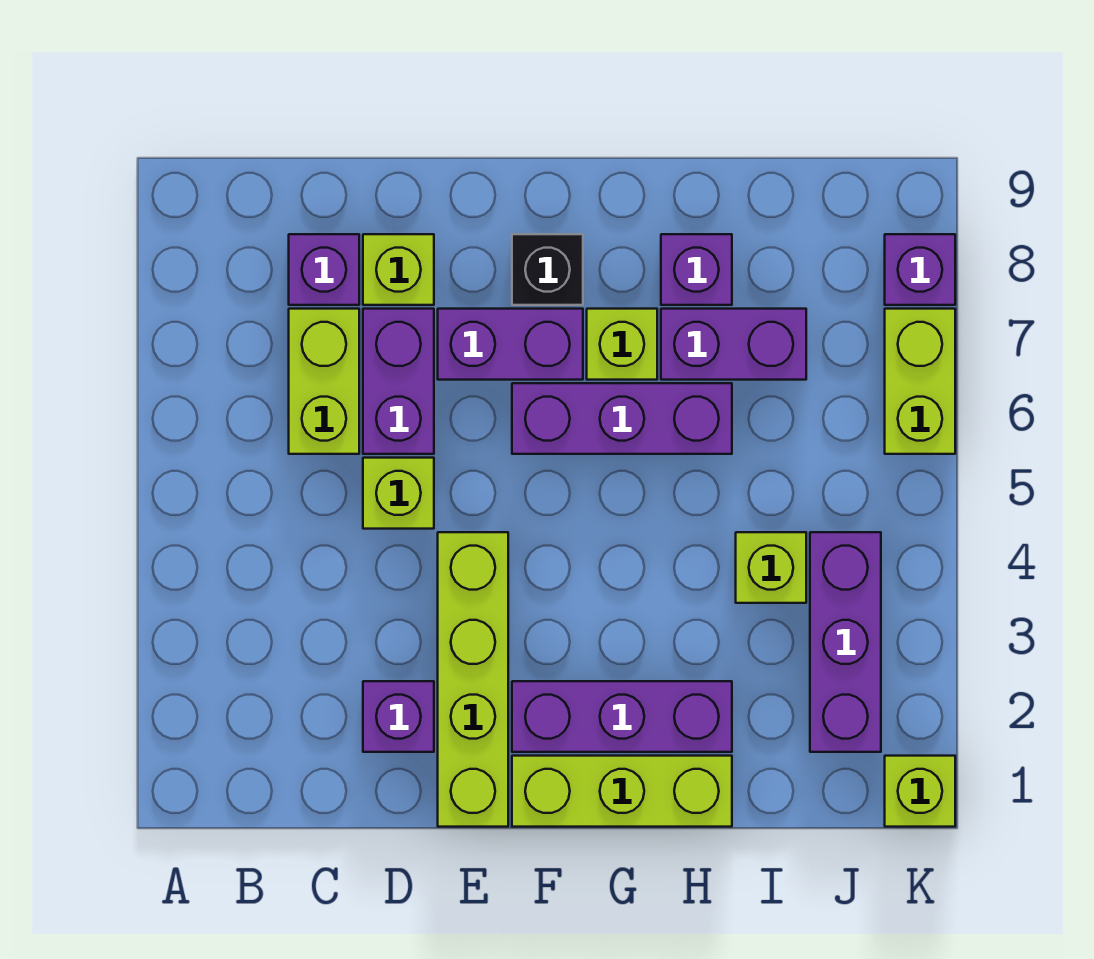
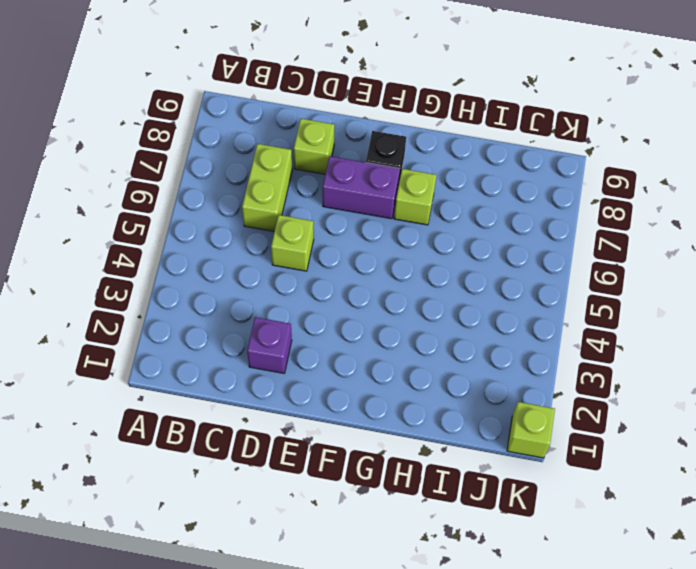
none -> purple 1x1 brick [289,234,359,305]
none -> purple 1x2 brick [363,309,434,454]
none -> lime 1x4 brick [438,532,508,827]

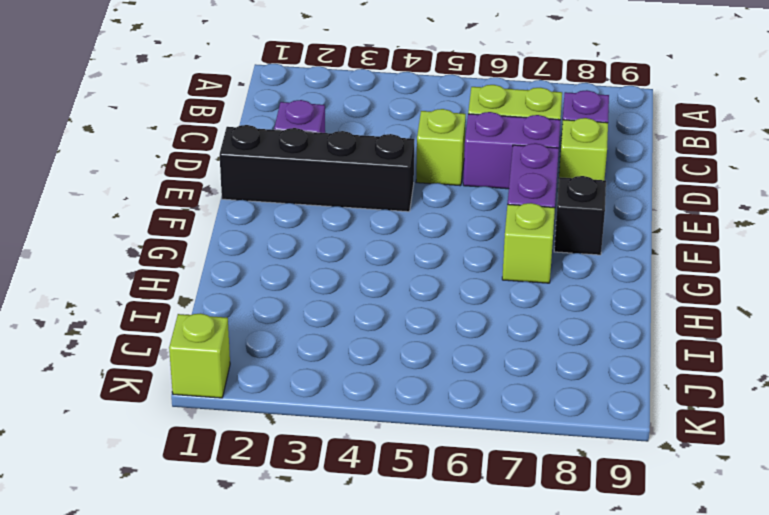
black 1x4 brick [220,125,414,212] -> lime 1x4 brick [438,532,508,827]
none -> lime 1x3 brick [512,756,732,827]
none -> purple 1x3 brick [512,681,732,752]
none -> purple 1x3 brick [512,383,732,454]

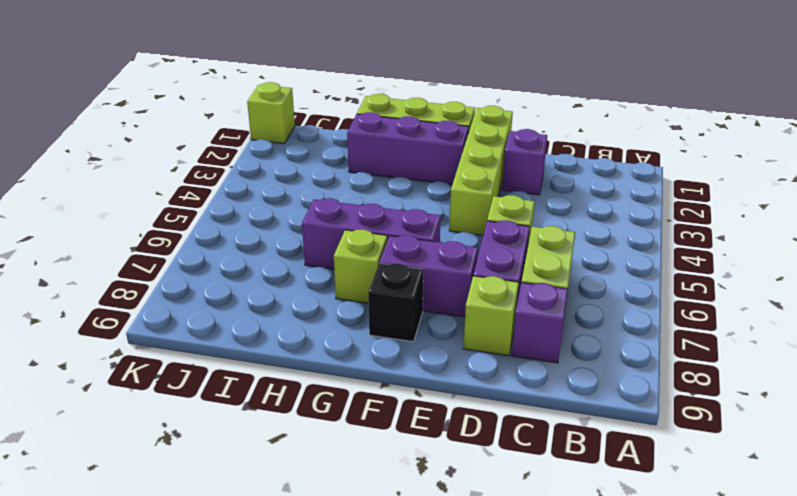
none -> purple 1x2 brick [661,309,806,380]
none -> purple 1x1 brick [661,234,732,305]
none -> lime 1x1 brick [736,532,806,603]

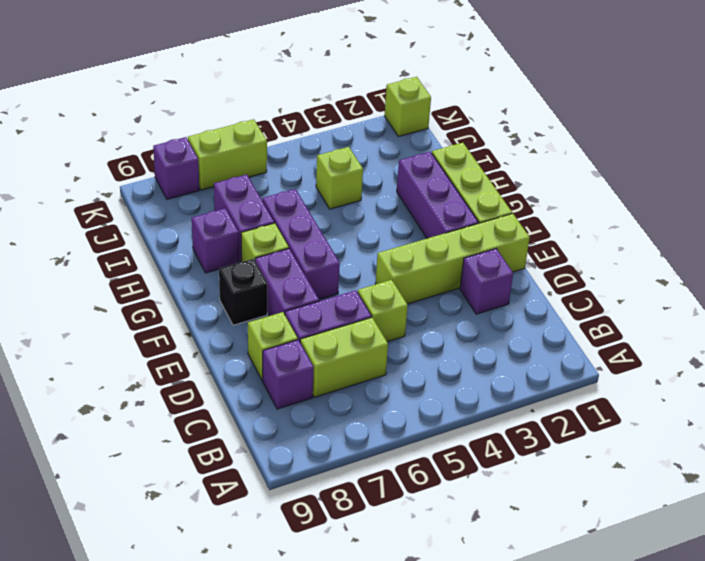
none -> purple 1x3 brick [810,532,881,752]

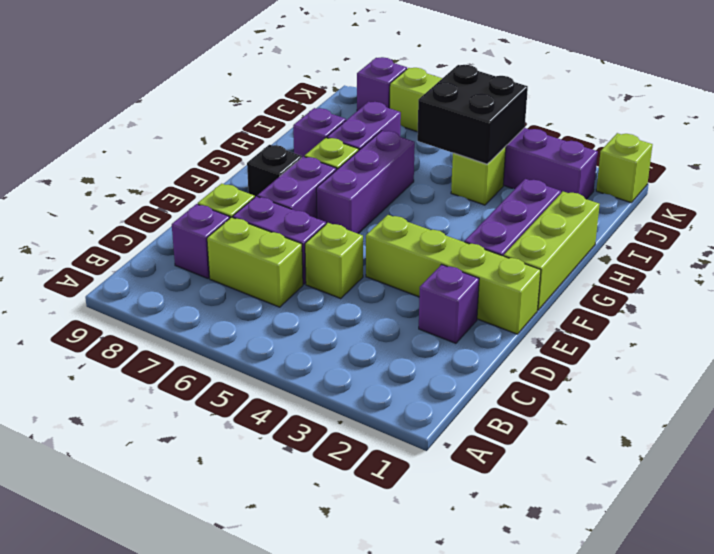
black 2x2 brick [417,65,528,164] -> none

